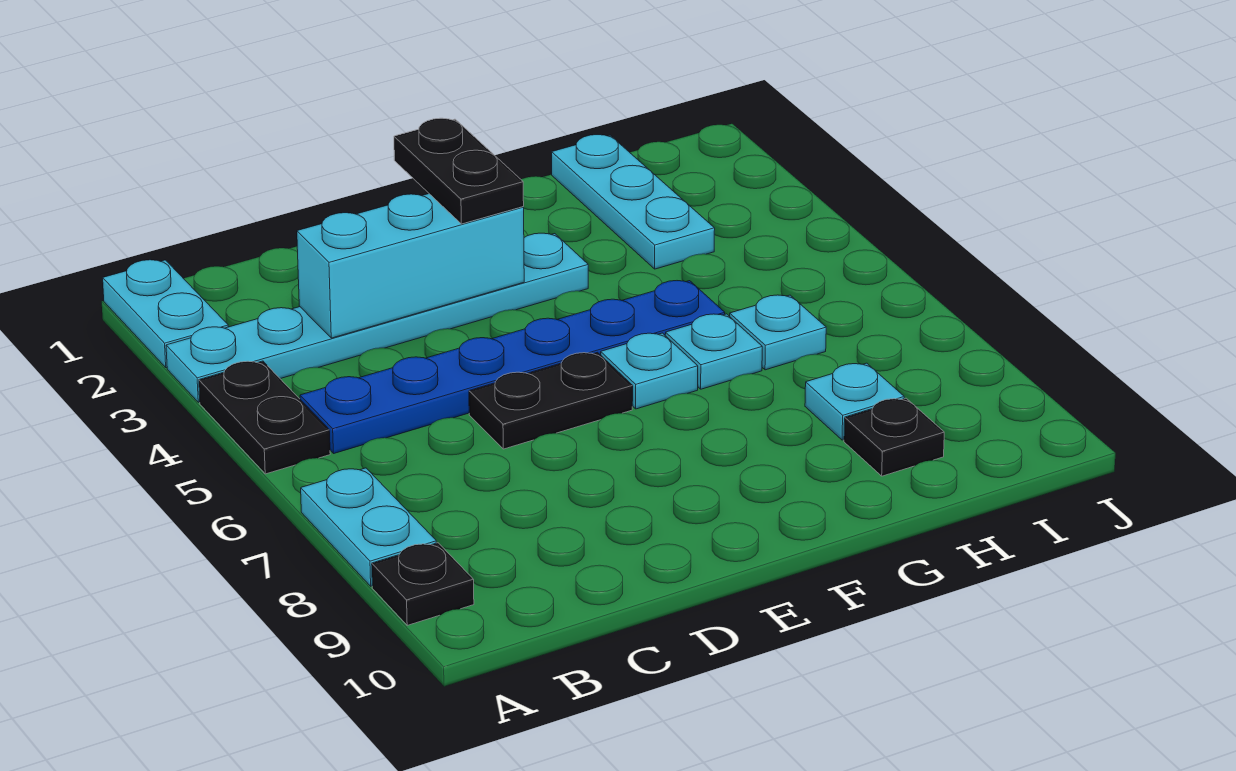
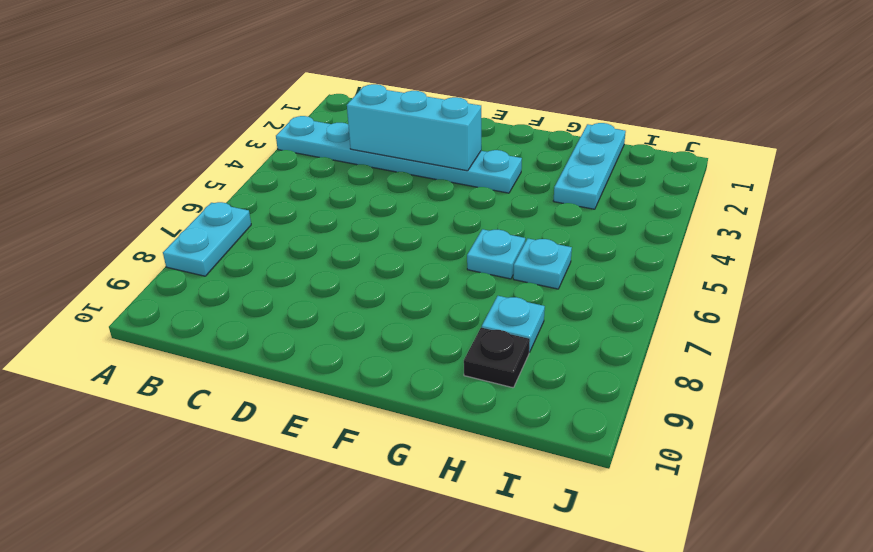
none -> cyan 1x2 plate [103,260,228,368]
none -> black 1x2 plate [199,361,330,474]
none -> black 1x1 plate [372,543,474,625]

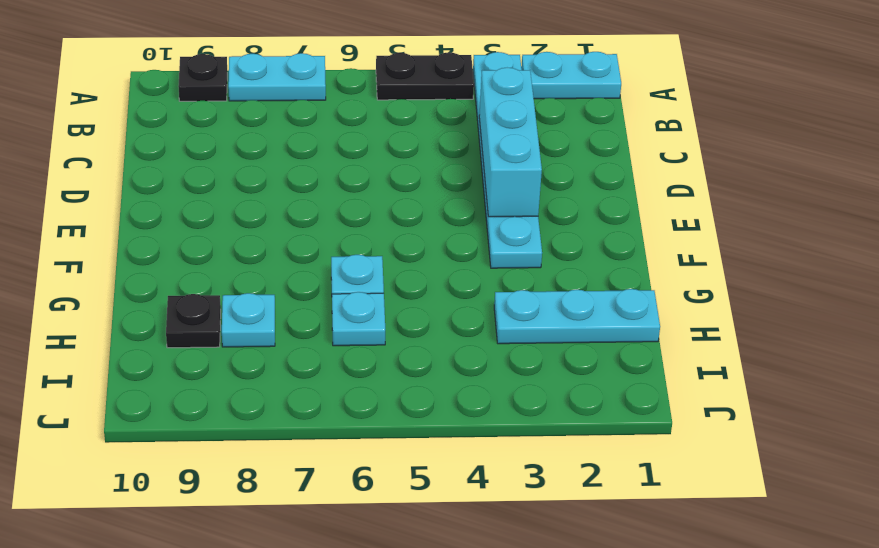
none -> blue 1x6 plate [300,281,725,454]
none -> black 1x2 plate [469,352,633,449]
none -> cyan 1x1 plate [601,333,698,409]

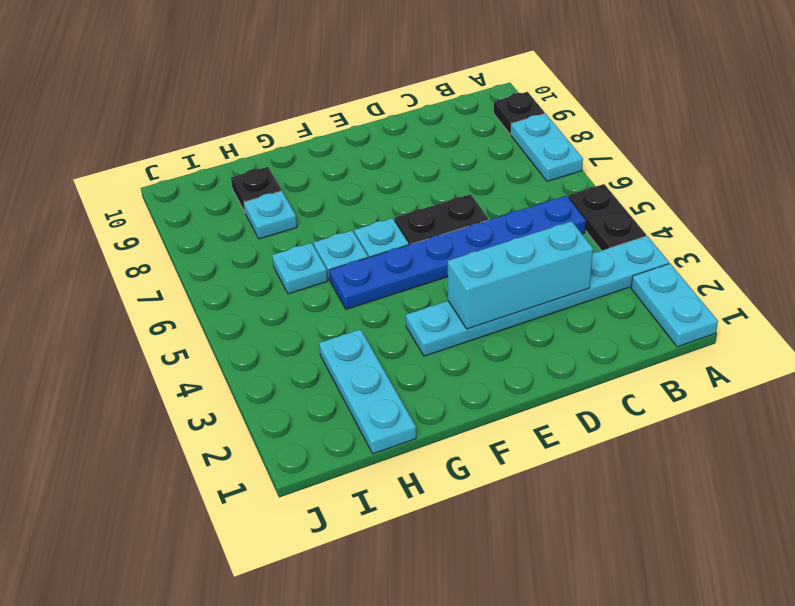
none -> black 1x2 plate [394,118,524,224]

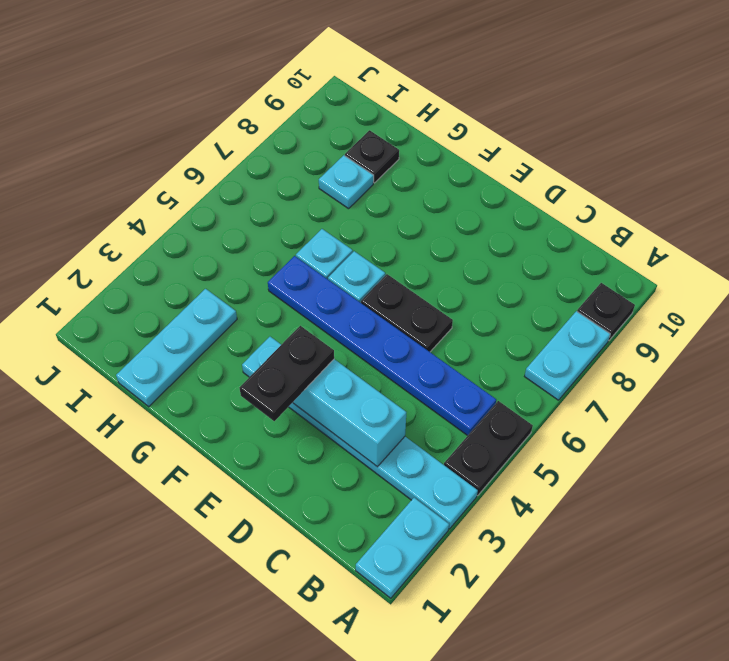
none -> cyan 1x1 plate [730,295,826,370]

